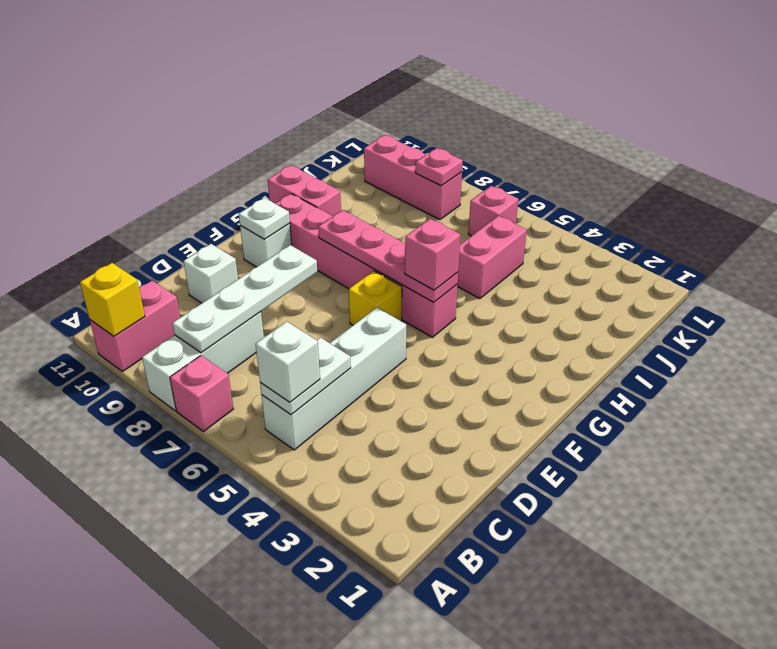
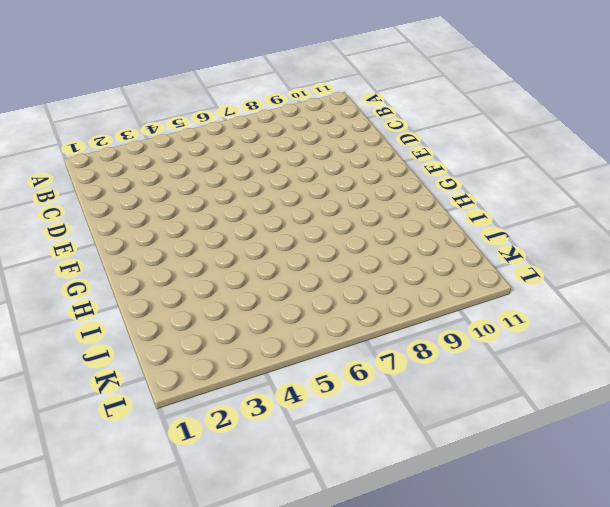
none -> pink 1x1 brick [170,356,233,432]
none -> white 1x3 brick [142,312,264,411]
none -> pink 1x2 brick [90,281,180,372]

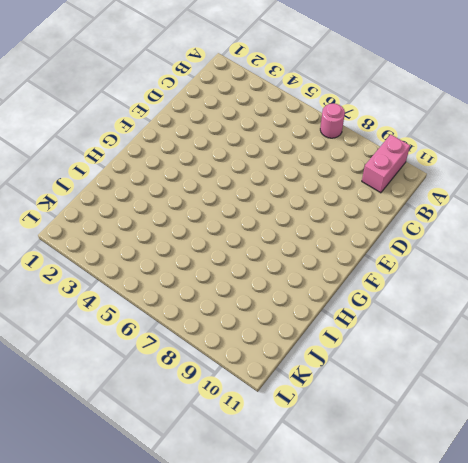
pink 1x1 round brick [320,104,345,138] -> pink 1x1 brick [170,356,233,432]
none -> white 1x3 brick [142,312,264,411]
none -> white 1x4 brick [262,308,406,450]
none -> white 1x1 brick [184,244,238,303]

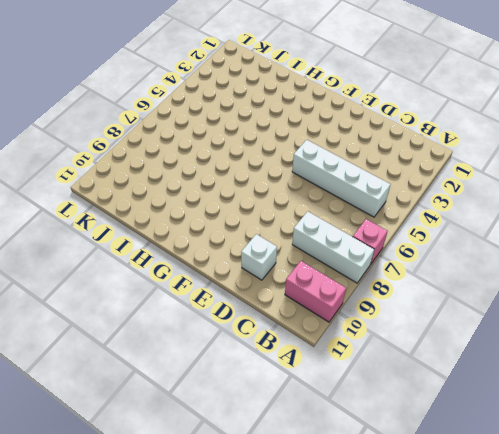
none -> yellow 1x1 brick [349,271,402,325]
none -> white 1x1 brick [240,223,292,267]
none -> pink 1x6 brick [275,194,458,337]

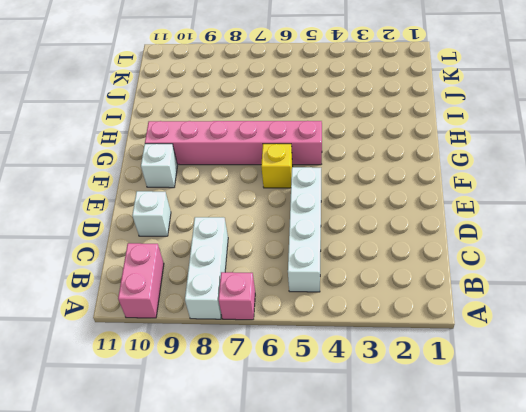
none -> pink 1x2 brick [268,165,341,216]
none -> pink 1x2 brick [457,216,527,299]
none -> pink 1x1 brick [468,186,518,236]

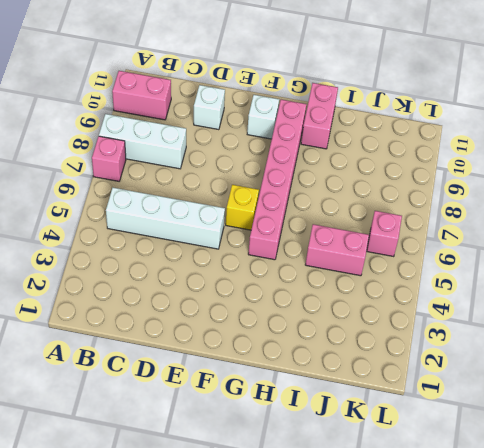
none -> pink 1x3 brick [364,135,462,220]
none -> yellow 1x1 brick [80,263,145,336]
none -> white 1x2 plate [260,338,351,415]

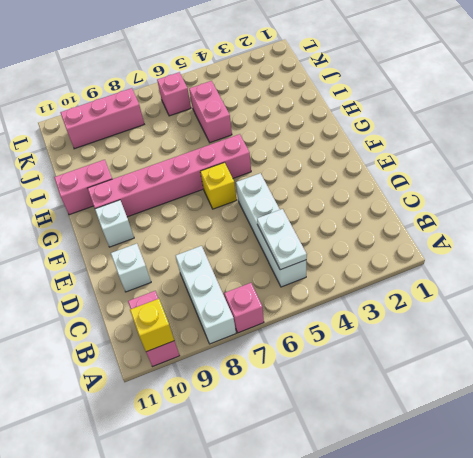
none -> white 1x4 plate [173,245,317,353]
none -> white 1x1 plate [239,198,290,239]
none -> pink 1x4 plate [318,210,458,302]

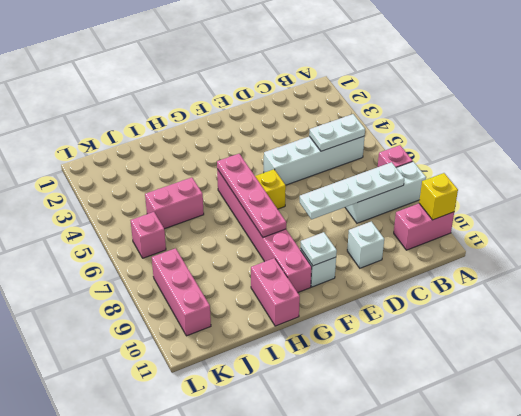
none -> pink 1x1 plate [416,148,463,186]
none -> white 1x1 brick [255,321,320,402]
none -> pink 1x1 brick [405,219,460,290]

